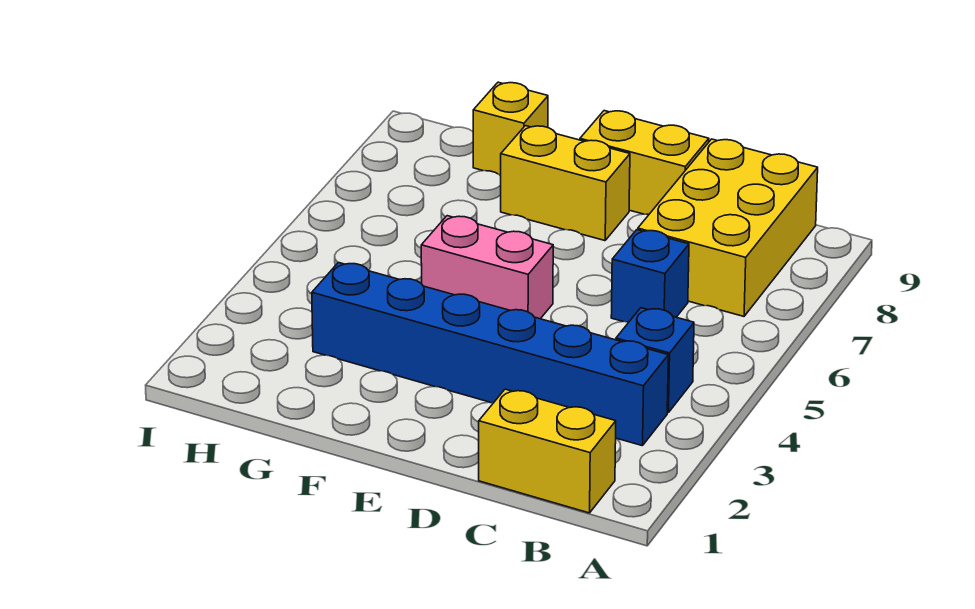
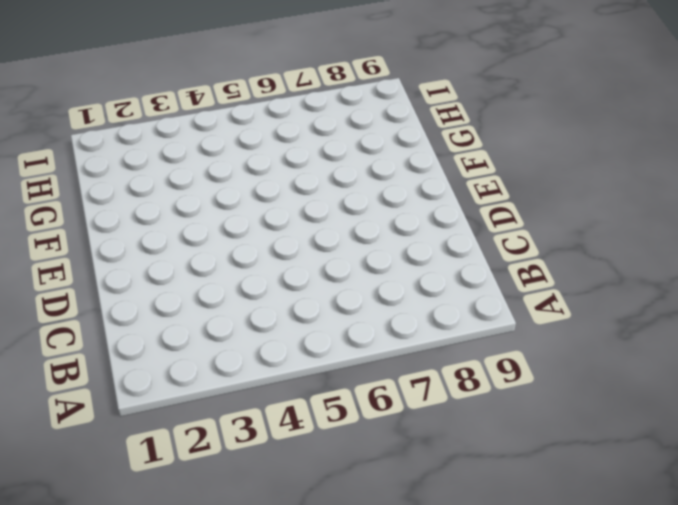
none -> yellow 1x2 brick [479,389,616,513]
none -> blue 1x6 brick [312,263,668,446]

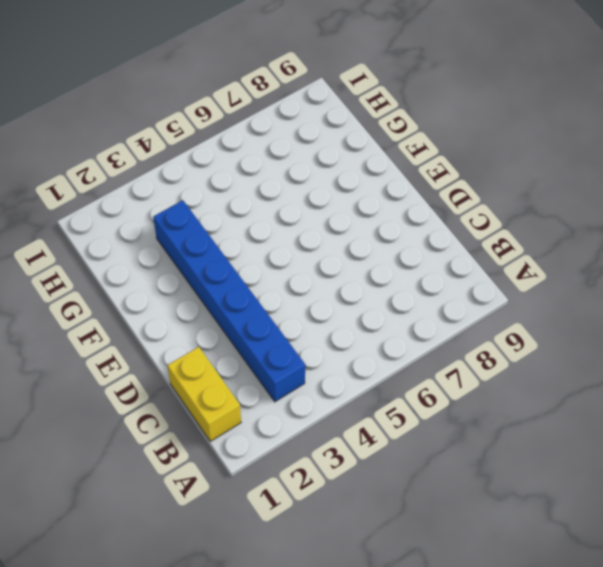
none -> blue 1x1 brick [616,308,694,413]
none -> yellow 2x3 brick [638,139,818,316]

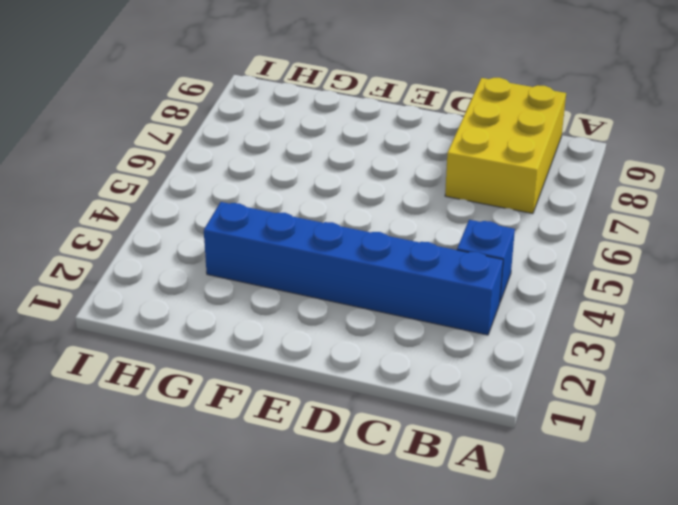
none -> yellow 1x2 brick [479,389,616,513]
none -> blue 1x1 brick [611,230,689,322]

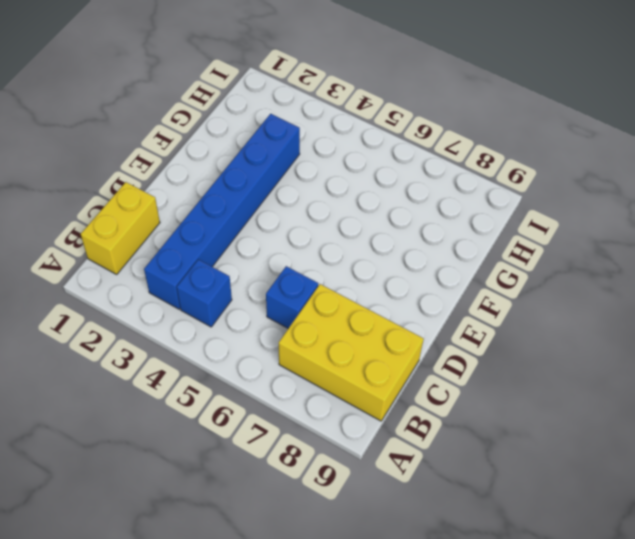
none -> yellow 1x2 brick [580,111,709,214]
none -> pink 1x2 brick [421,216,553,319]

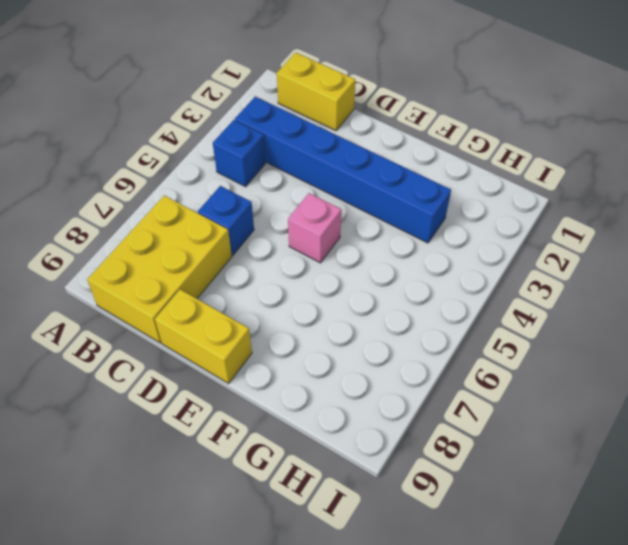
pink 1x1 brick [288,193,341,263] -> pink 1x2 brick [421,216,553,319]
none -> yellow 1x2 brick [501,126,630,241]
none -> yellow 1x1 brick [473,82,548,175]

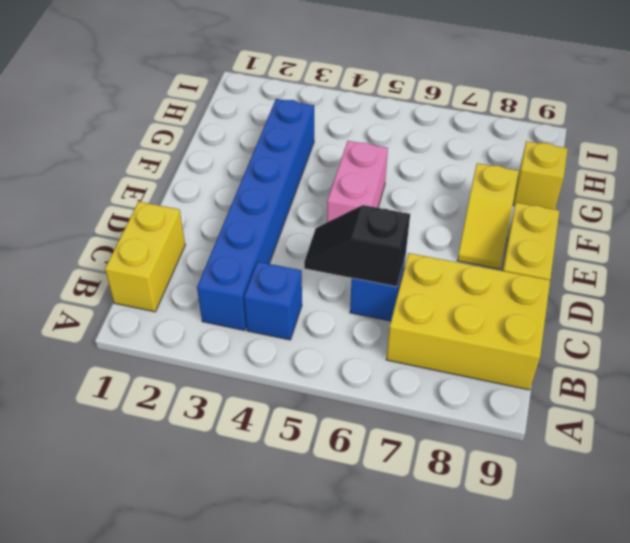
black 1x2 slope [304,205,410,287] -> none
yellow 1x2 slope [457,163,519,269] -> yellow 1x2 brick [501,126,630,241]

